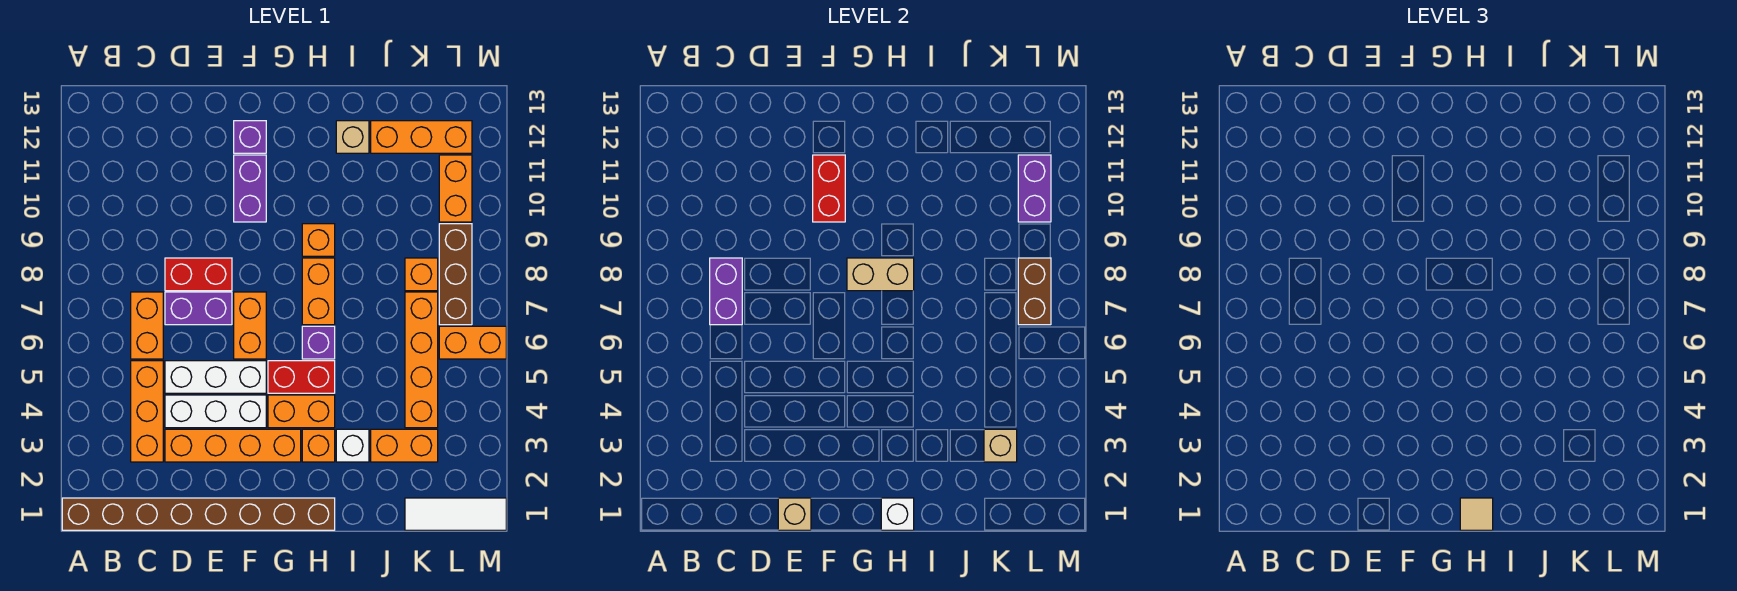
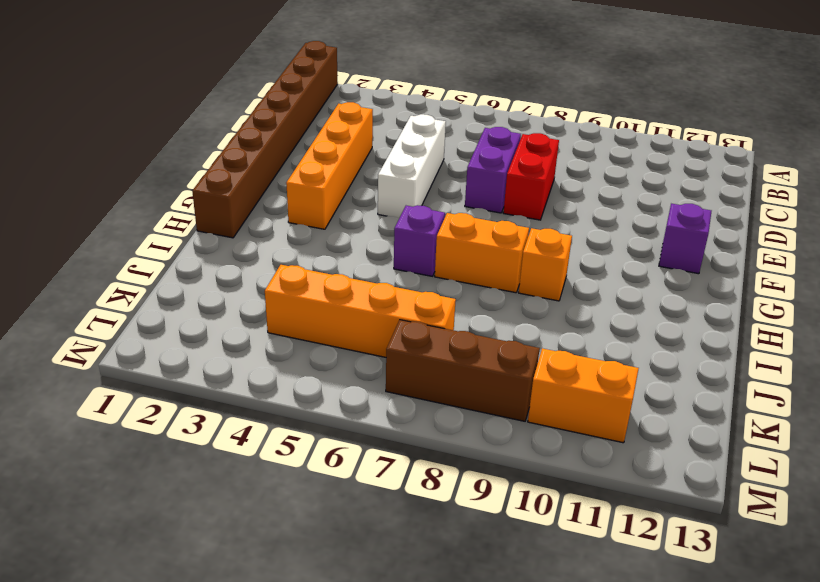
none -> orange 1x3 brick [131,361,163,462]
none -> orange 1x2 brick [131,292,163,359]
none -> white 1x3 brick [165,395,266,428]
none -> orange 1x2 brick [234,292,266,359]

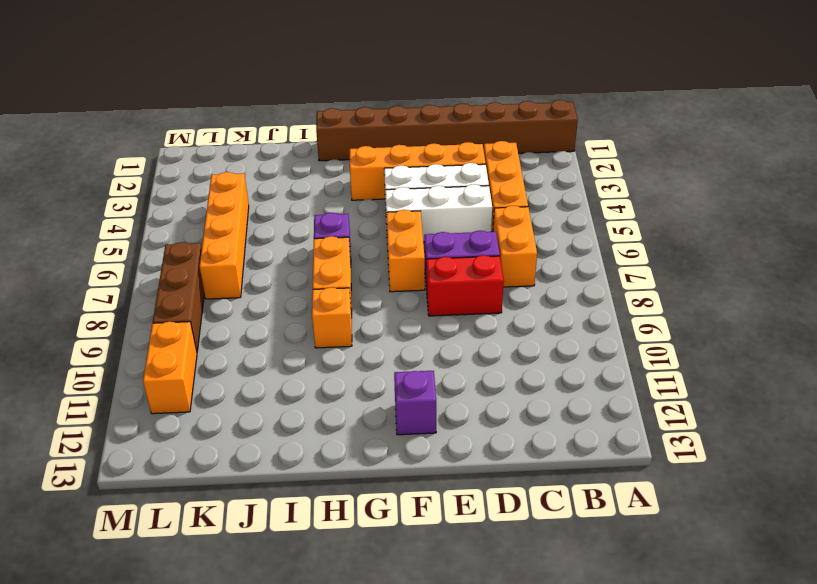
none -> purple 1x2 brick [234,155,266,222]
none -> orange 1x2 brick [268,395,335,428]
none -> red 1x2 brick [268,361,335,393]
none -> orange 1x1 brick [302,429,335,462]

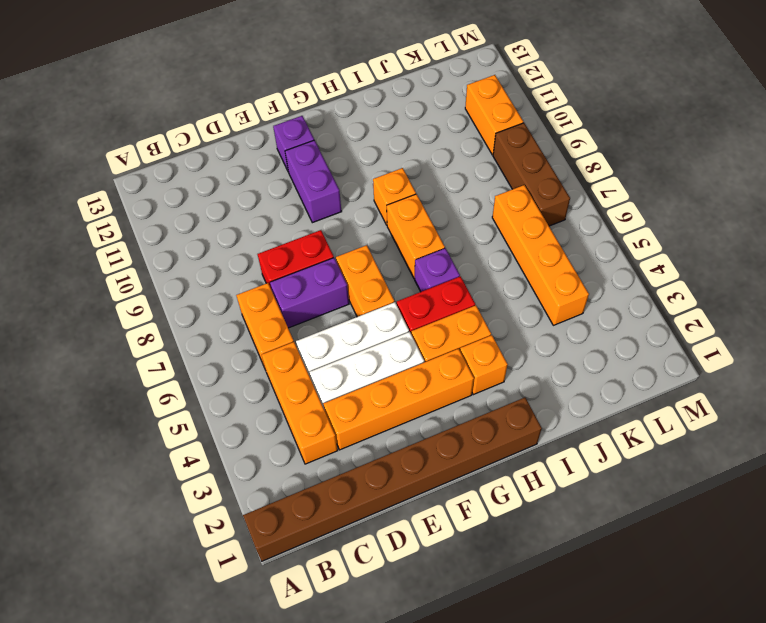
none -> white 1x1 brick [336,429,369,462]
none -> tan 1x1 brick [336,121,369,153]
none -> orange 1x2 brick [371,429,438,462]
none -> orange 1x3 brick [371,121,472,153]

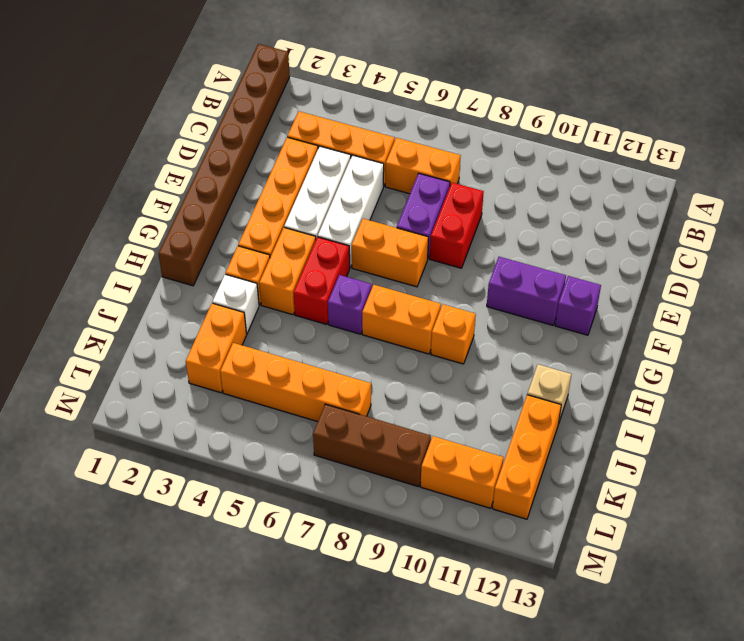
none -> white 1x3 tile [405,498,506,530]
none -> orange 1x1 brick [405,258,438,291]
none -> orange 1x2 brick [439,326,506,359]
none -> purple 1x2 brick [710,258,742,325]

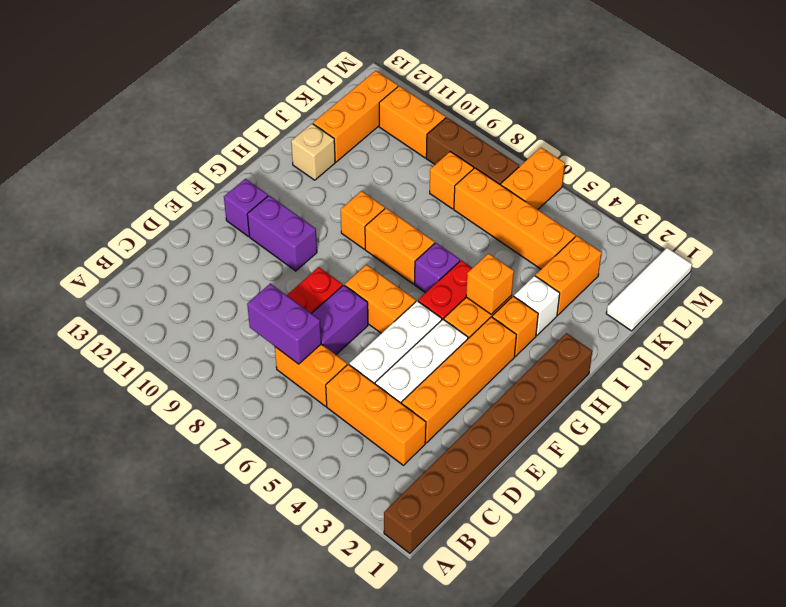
orange 1x1 brick [466,253,514,314] -> none
none -> tan 1x1 brick [778,498,811,530]
none -> red 1x2 brick [813,155,845,222]
none -> tan 1x2 brick [847,258,914,291]
none -> white 1x1 brick [881,498,914,530]

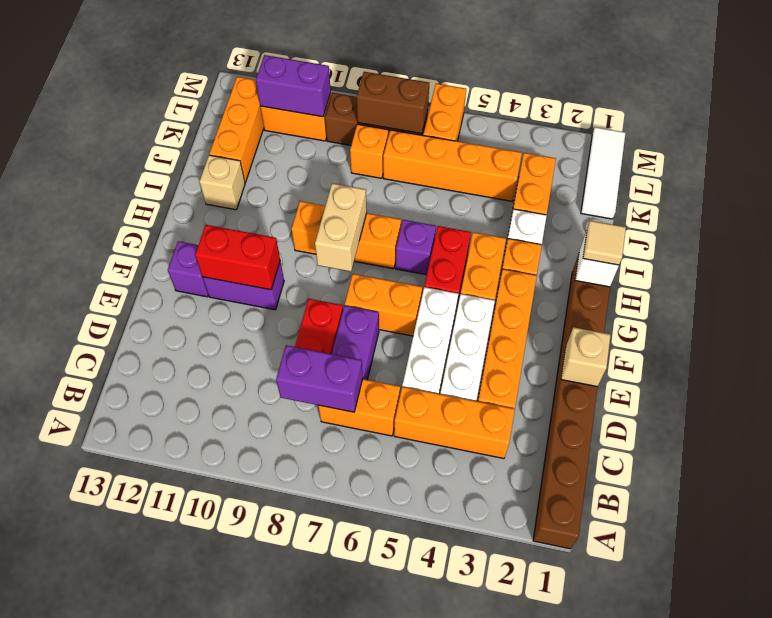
none -> tan 1x1 brick [984,429,1017,462]

